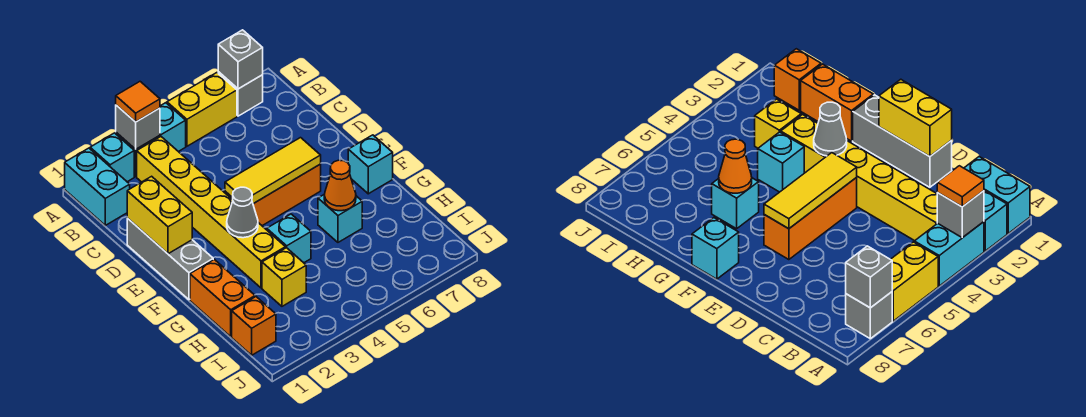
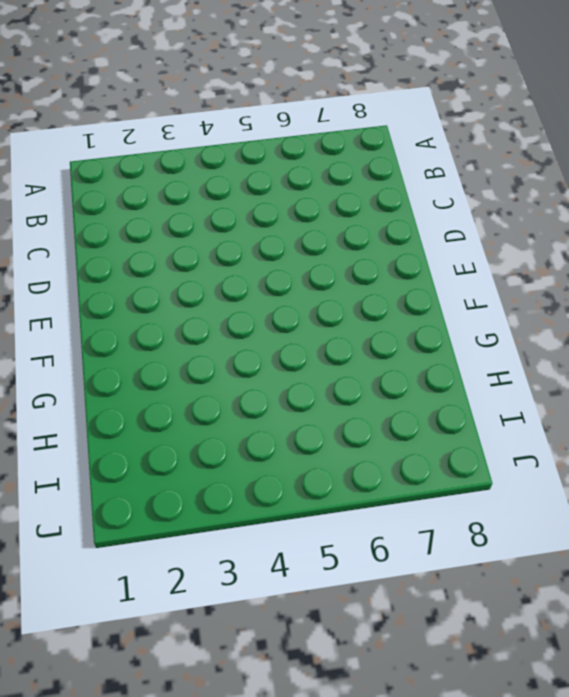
none -> cyan 1x2 brick [65,148,130,225]
none -> cyan 1x1 brick [90,133,134,182]
none -> cyan 1x2 brick [116,103,186,176]

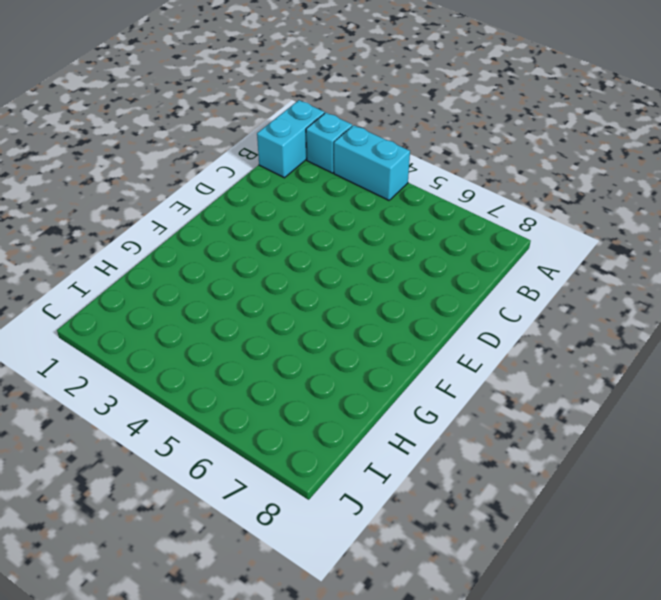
none -> yellow 1x2 brick [167,73,237,146]
none -> grey 1x1 brick [218,72,263,116]
none -> yellow 1x6 brick [137,137,285,288]

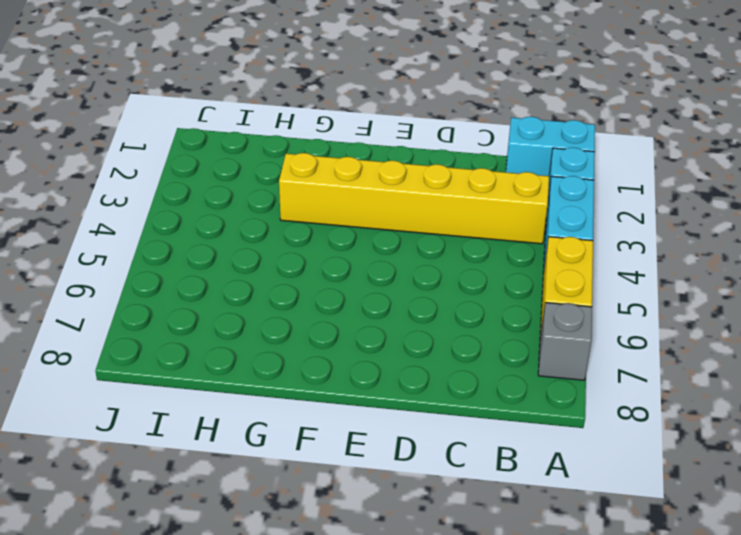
none -> grey 1x3 brick [127,218,213,300]
none -> orange 1x3 brick [225,164,321,226]
none -> cyan 1x1 brick [348,135,393,194]

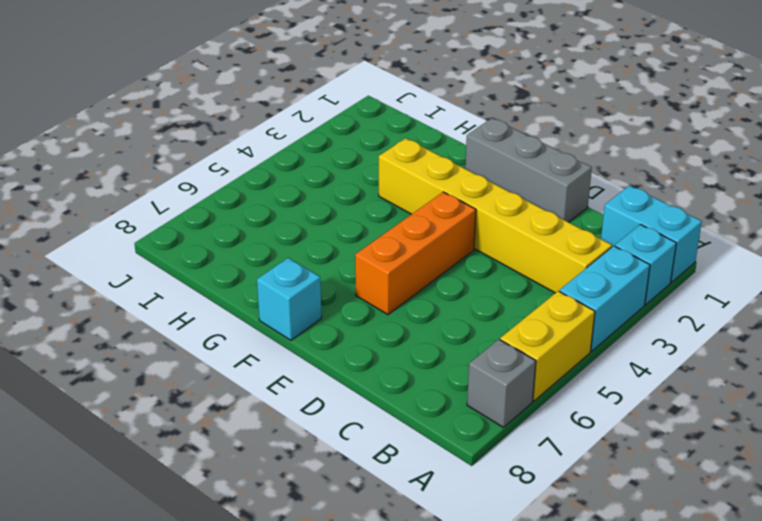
none -> orange 1x2 brick [190,259,255,337]
none -> cyan 1x1 brick [267,214,311,263]
none -> cyan 1x1 brick [318,194,362,242]

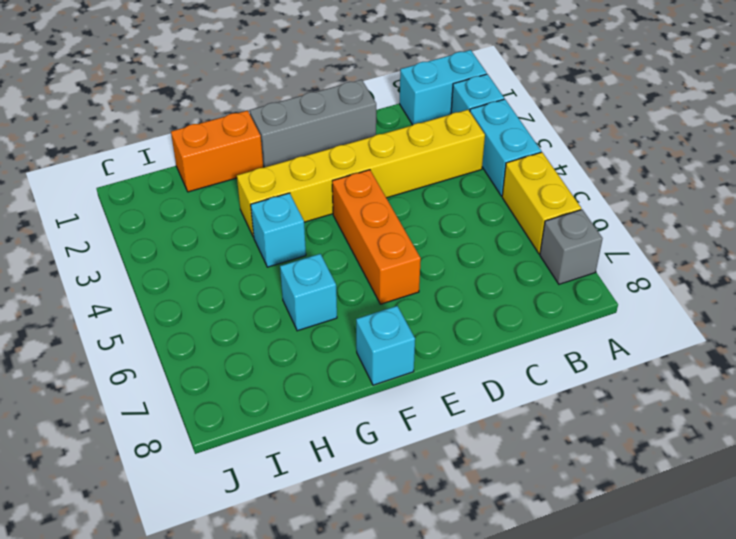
none -> yellow 1x1 brick [262,248,306,306]
none -> orange 1x1 brick [232,297,276,355]
none -> grey 1x1 brick [116,105,160,149]

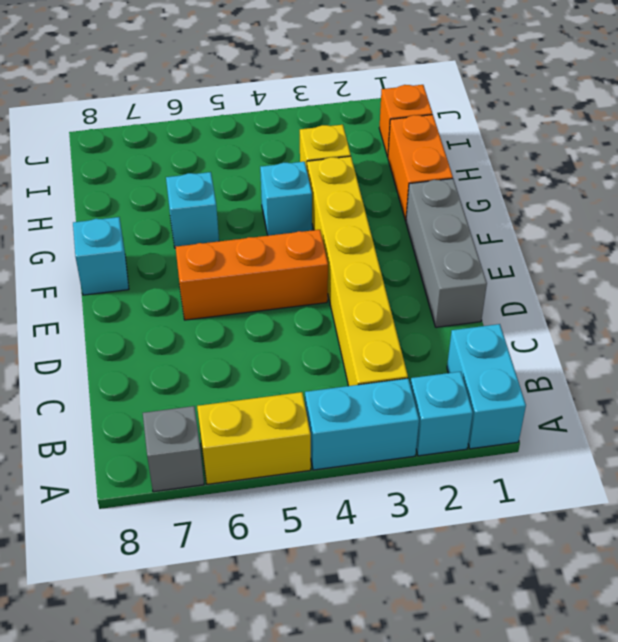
none -> grey 1x1 brick [116,105,160,149]
none -> grey 1x1 brick [218,30,263,89]
none -> yellow 1x2 brick [127,176,192,254]

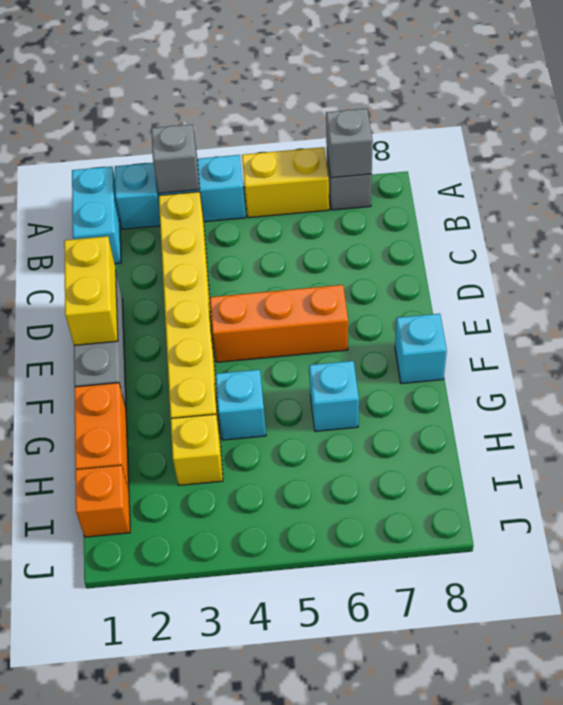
none -> yellow 1x3 tile [225,138,321,204]
none -> grey 1x1 cone [227,187,258,238]
none -> orange 1x1 cone [324,160,356,211]

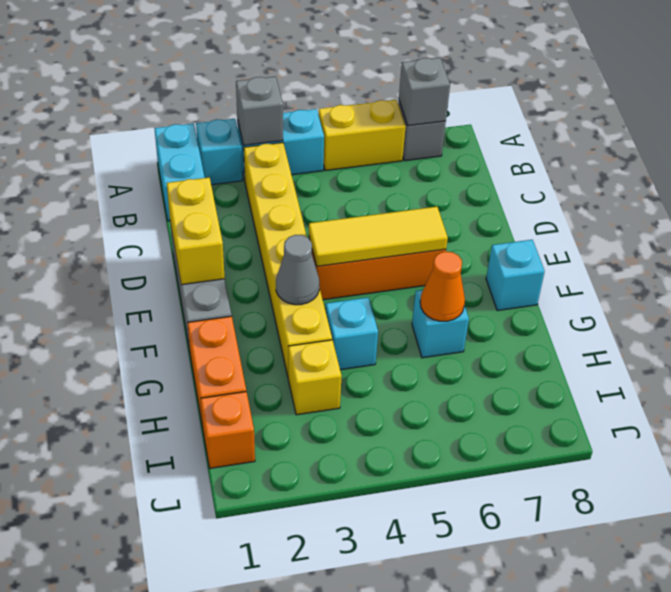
none -> orange 1x1 tile [116,82,160,122]

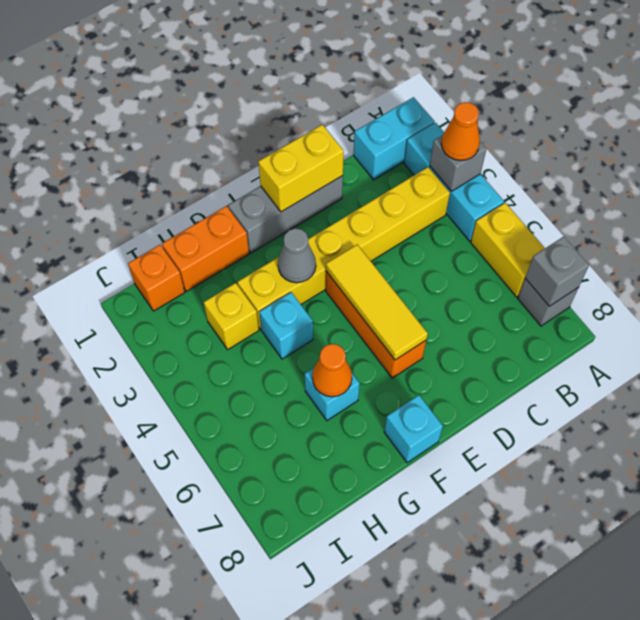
orange 1x1 cone [441,102,480,160] -> orange 1x1 tile [116,82,160,122]

